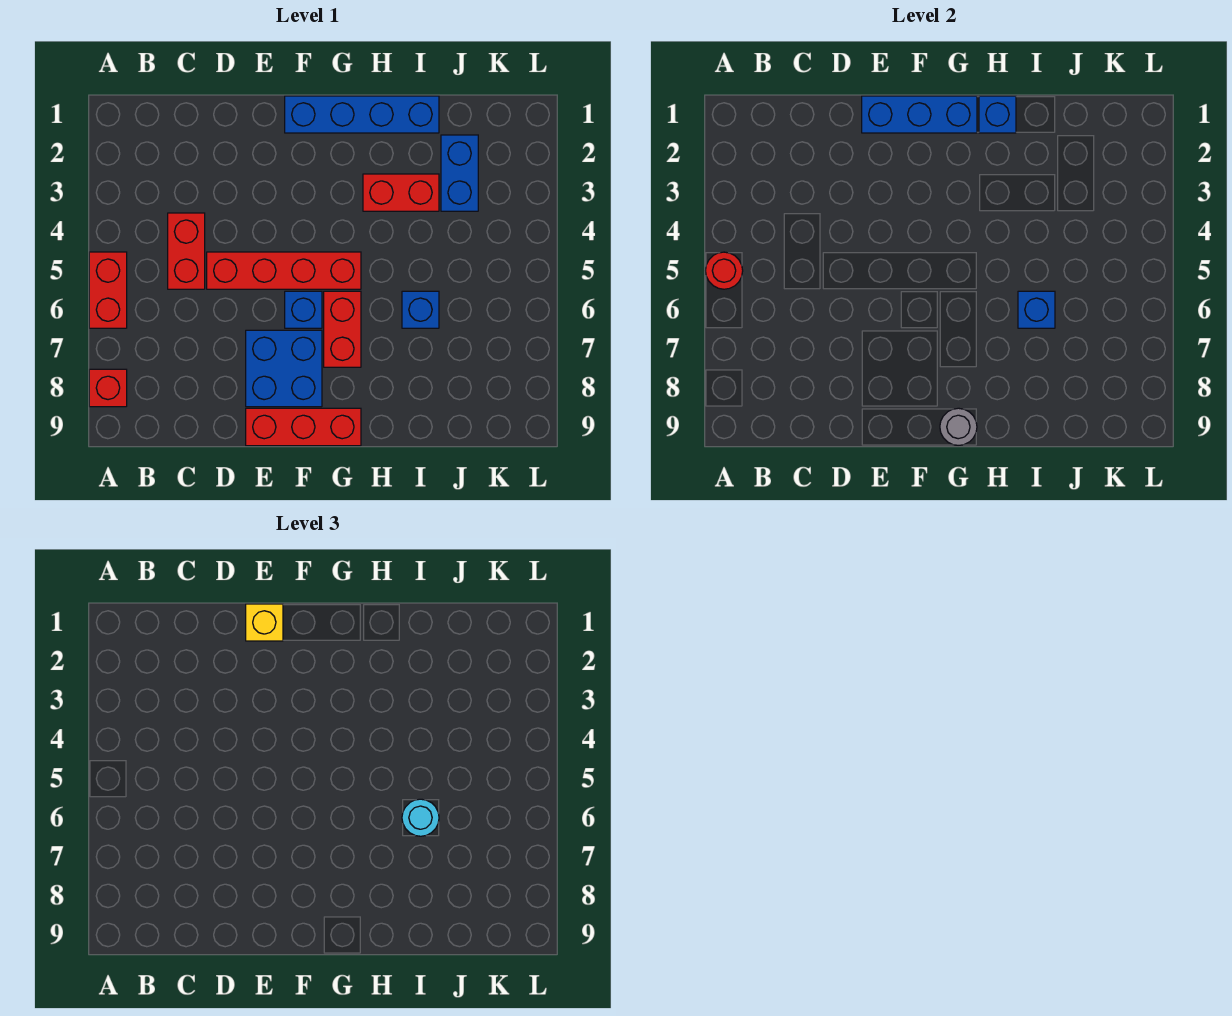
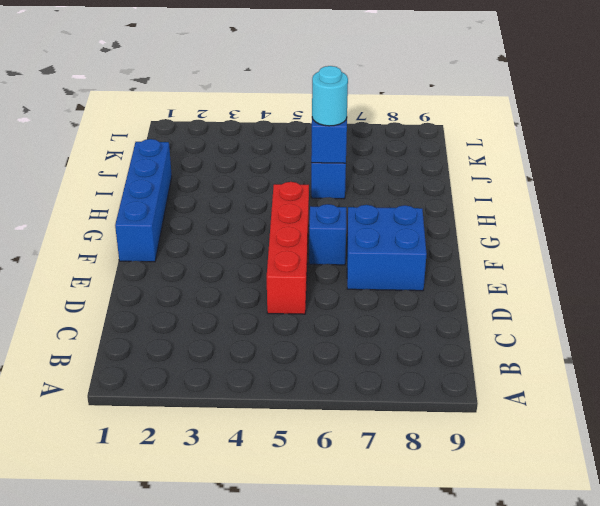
none -> red 1x2 brick [89,252,127,328]
none -> red 1x1 brick [89,369,127,407]
none -> red 1x2 brick [168,213,205,289]

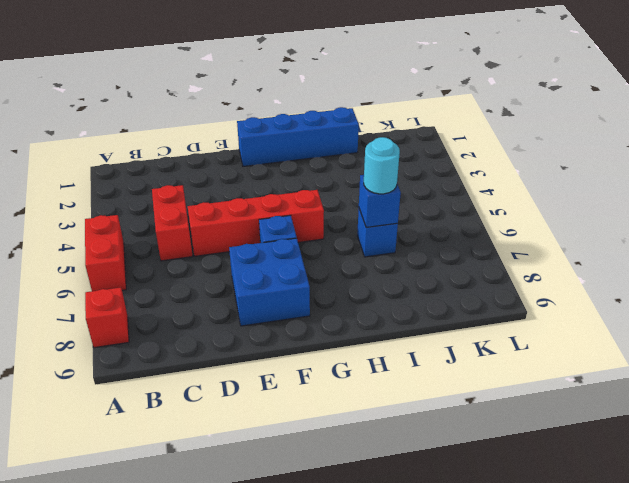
none -> red 1x3 brick [246,408,361,446]
none -> red 1x2 brick [324,291,361,367]
none -> red 1x2 brick [363,174,439,211]

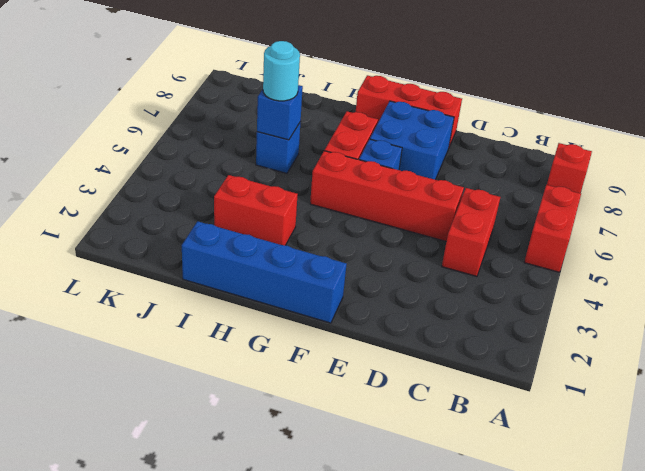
none -> blue 1x2 brick [441,135,478,211]
none -> red 1x1 round brick [705,252,743,289]
none -> blue 1x3 brick [862,96,977,133]

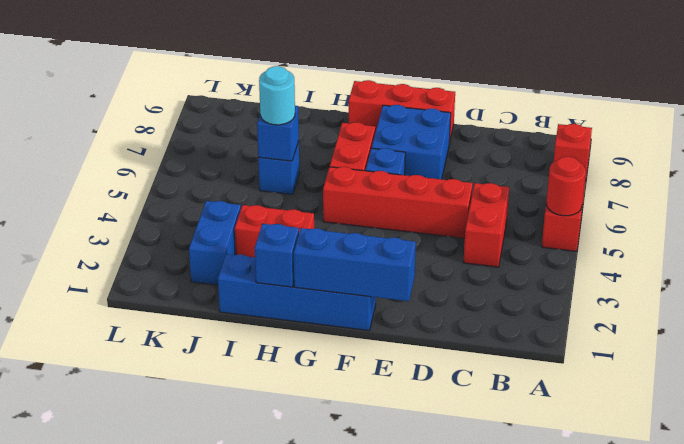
none -> grey 1x1 round brick [940,408,977,446]
none -> yellow 1x1 brick [246,604,283,641]

